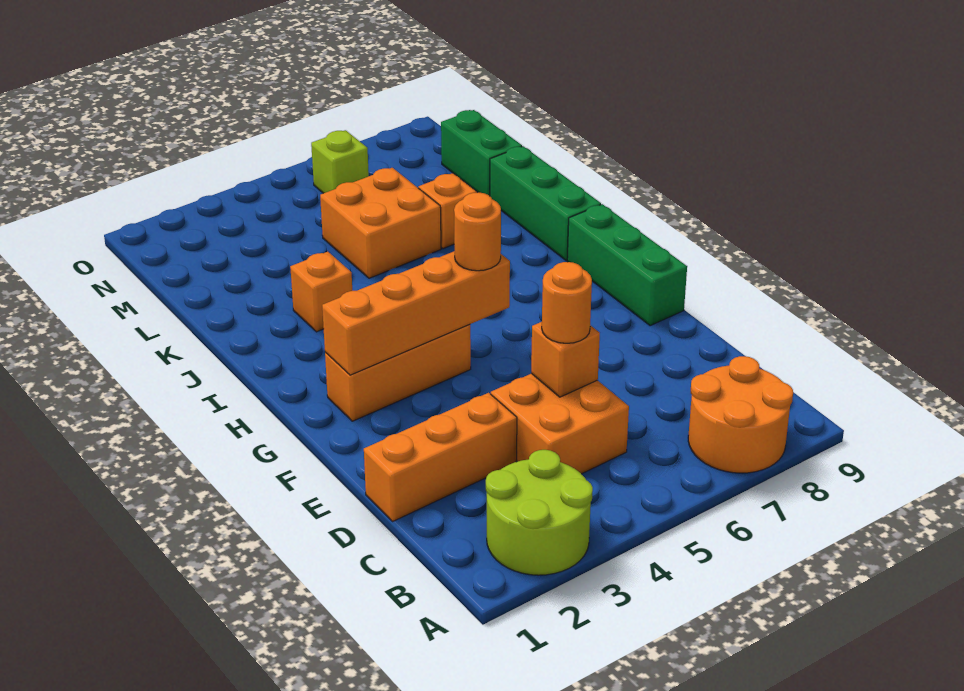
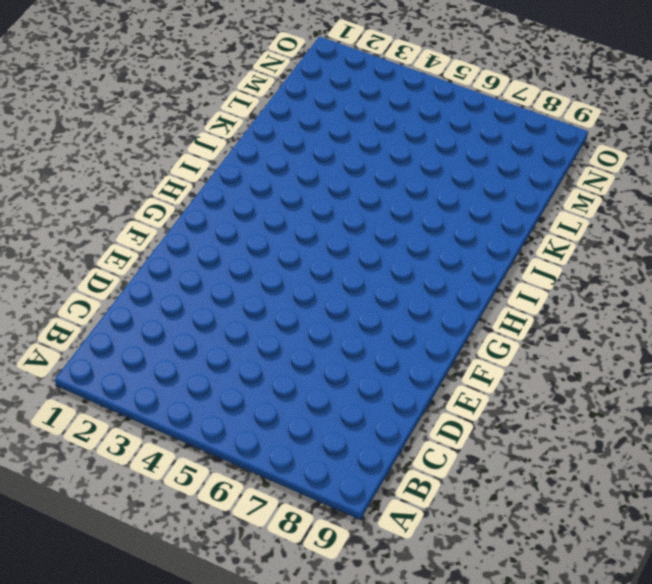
none -> lime 2x2 round brick [486,450,593,575]
none -> orange 2x2 round brick [688,356,793,473]
none -> orange 2x2 brick [491,373,629,474]

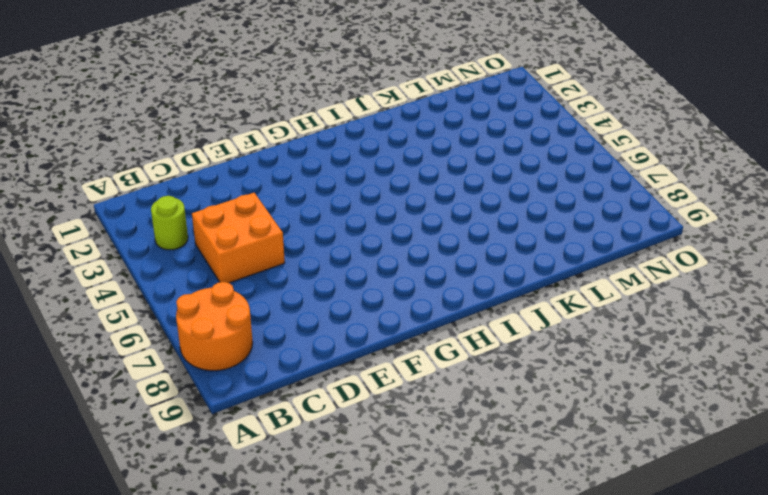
lime 1x1 round brick [151,196,188,250] -> lime 2x2 round brick [486,450,593,575]
none -> orange 1x3 brick [364,393,517,521]
none -> green 1x3 brick [567,204,687,326]
none -> orange 1x3 brick [325,324,471,421]

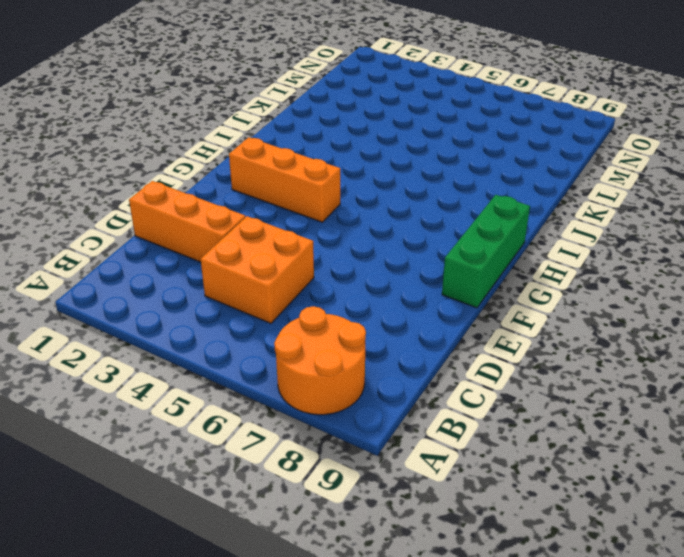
none -> lime 2x2 round brick [486,450,593,575]
none -> green 1x3 brick [490,146,601,261]
none -> orange 1x1 brick [290,251,352,332]

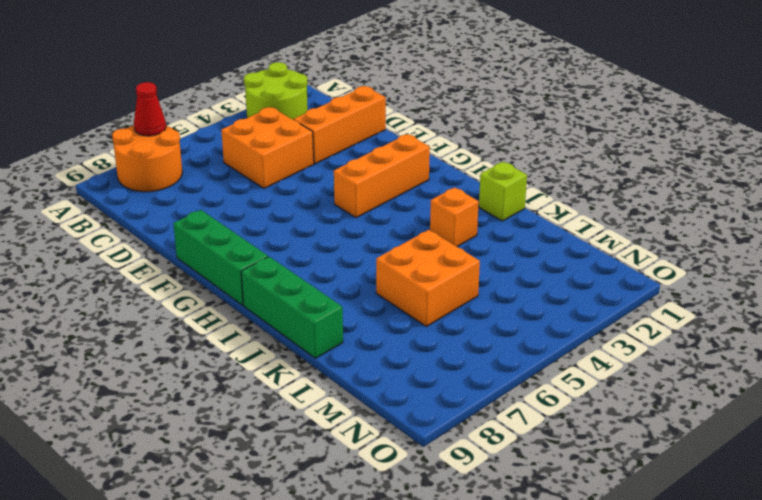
red 1x1 cone [134,82,166,136] -> none
lime 1x1 brick [479,162,527,221] -> lime 1x1 brick moved to [311,130,369,193]
none -> orange 1x1 brick [418,173,477,249]
none -> green 1x2 brick [441,110,522,196]
none -> orange 1x1 brick [531,322,600,397]

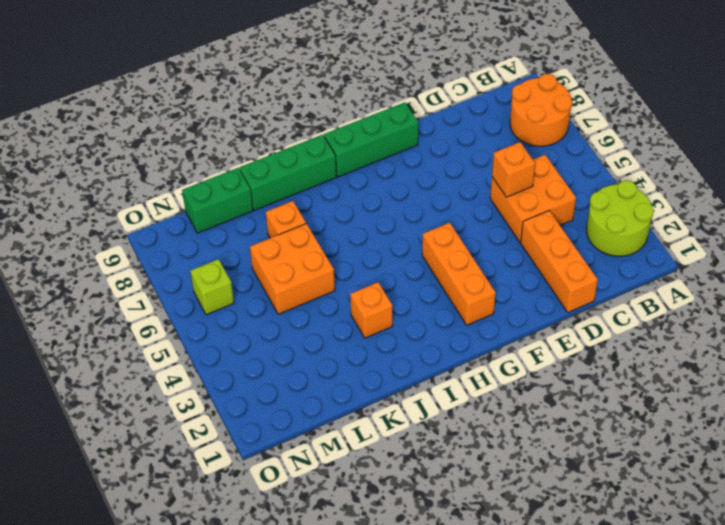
none -> orange 1x4 brick [322,251,510,375]
none -> orange 1x1 round brick [542,262,592,343]
none -> orange 1x1 round brick [454,192,501,271]

